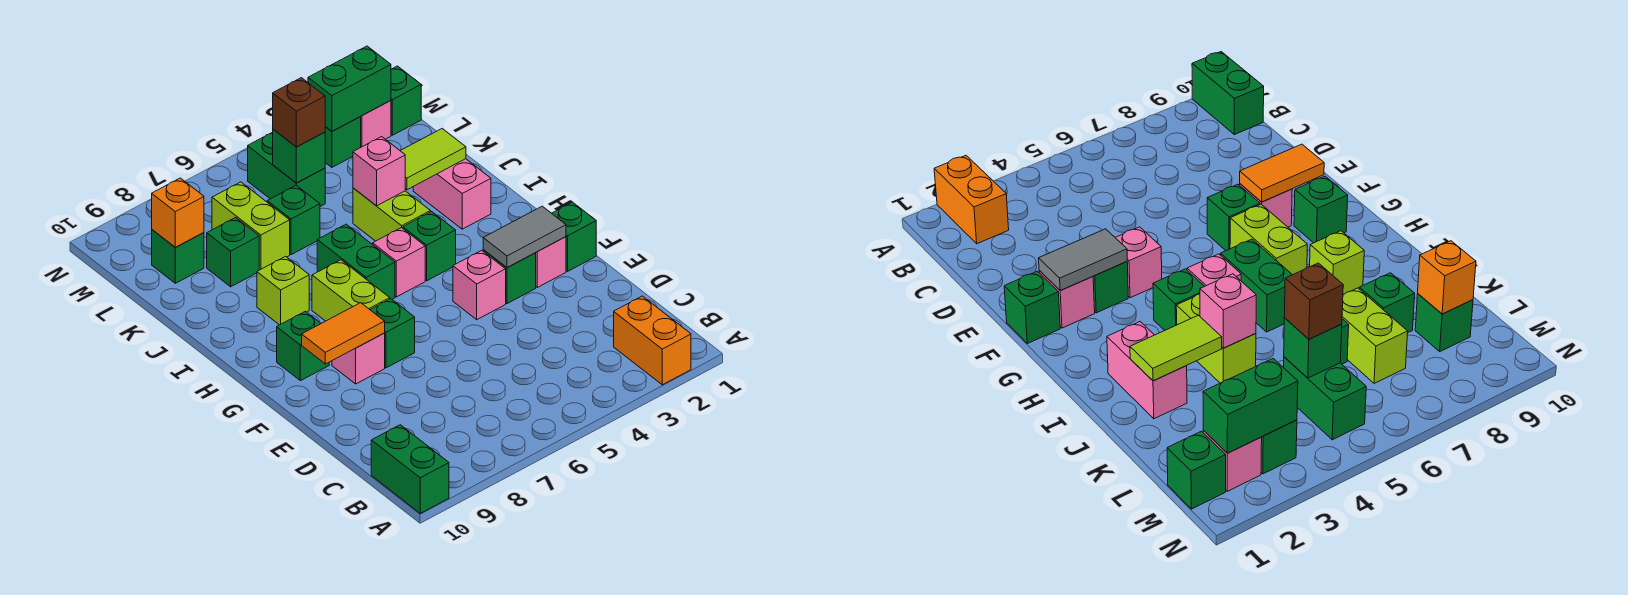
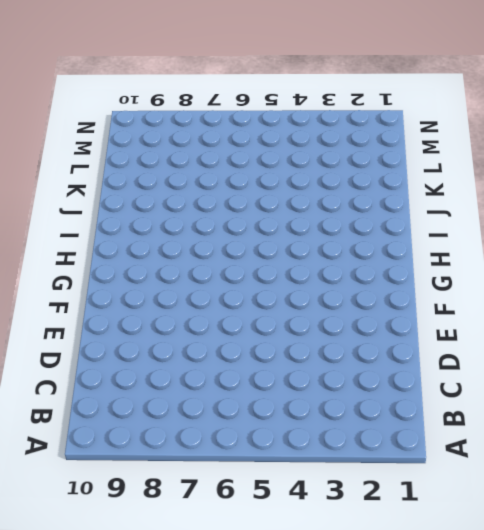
none -> orange 1x2 brick [614,296,691,385]
none -> green 1x2 brick [371,425,449,513]
none -> green 1x1 brick [552,202,596,271]
none -> pink 1x1 brick [536,237,566,287]

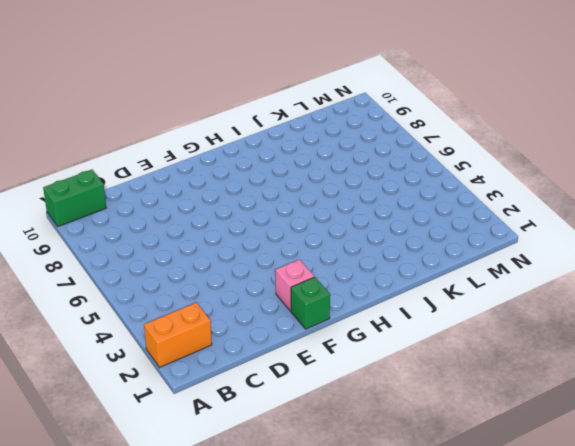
none -> green 1x1 brick [483,250,536,304]
none -> pink 1x1 brick [453,250,506,320]
none -> green 1x1 brick [370,299,415,368]
none -> pink 1x1 brick [332,333,385,384]

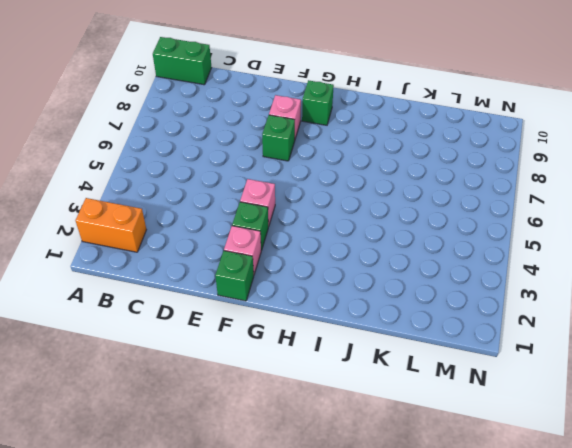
none -> lime 1x2 brick [312,260,390,321]
none -> green 1x1 brick [403,212,456,281]
none -> pink 1x1 brick [373,228,425,297]
none -> green 1x2 brick [317,224,395,299]

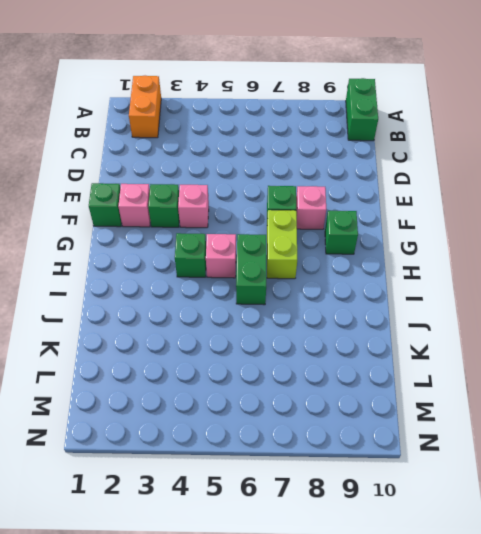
none -> pink 1x2 brick [413,159,491,229]
none -> lime 1x2 brick [353,188,431,241]
none -> lime 1x1 brick [257,256,309,325]
none -> green 1x1 brick [267,186,320,255]

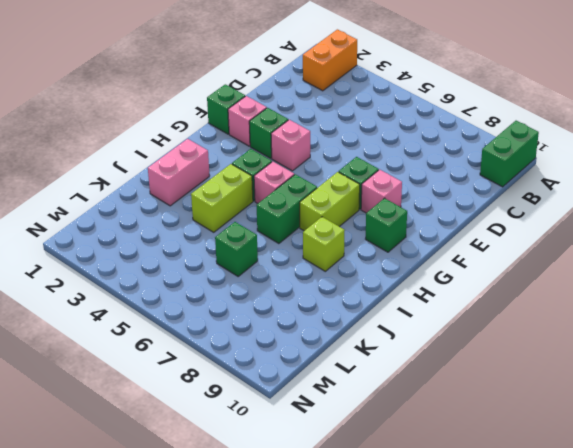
none -> lime 1x2 brick [212,182,290,270]
none -> green 1x1 brick [207,218,259,287]
none -> green 1x2 brick [248,132,325,206]
none -> green 1x1 brick [152,230,204,283]

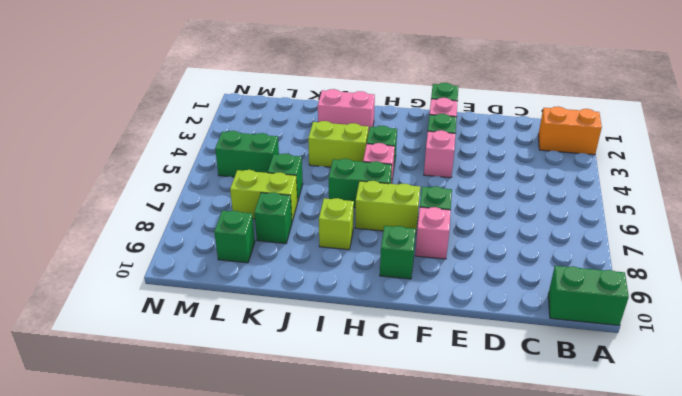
none -> green 1x1 brick [391,66,421,135]
none -> pink 1x1 brick [361,101,391,147]
none -> green 1x1 brick [325,117,361,167]
none -> grey 1x2 tile [483,206,566,268]

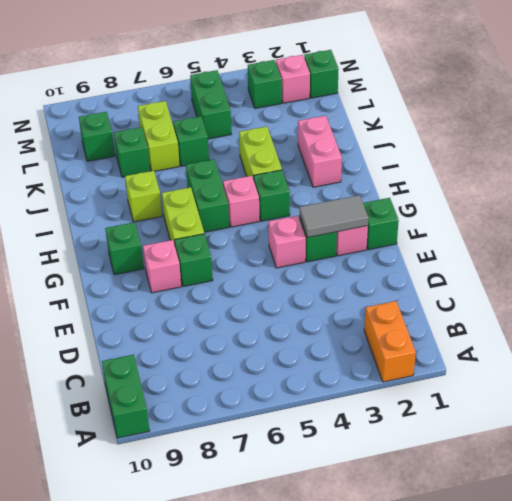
none -> orange 1x2 tile [302,303,385,364]
none -> lime 1x2 tile [400,129,466,190]
none -> pink 1x1 brick [353,137,405,206]
none -> green 1x1 brick [273,129,325,183]

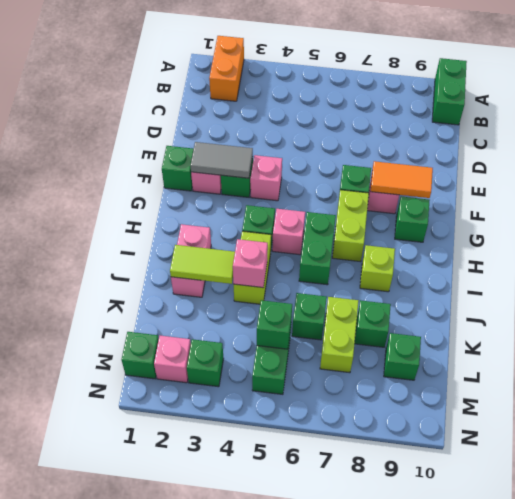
none -> orange 1x1 brick [152,178,204,247]
none -> green 1x2 brick [308,46,391,131]
none -> brown 1x1 brick [273,78,325,147]

